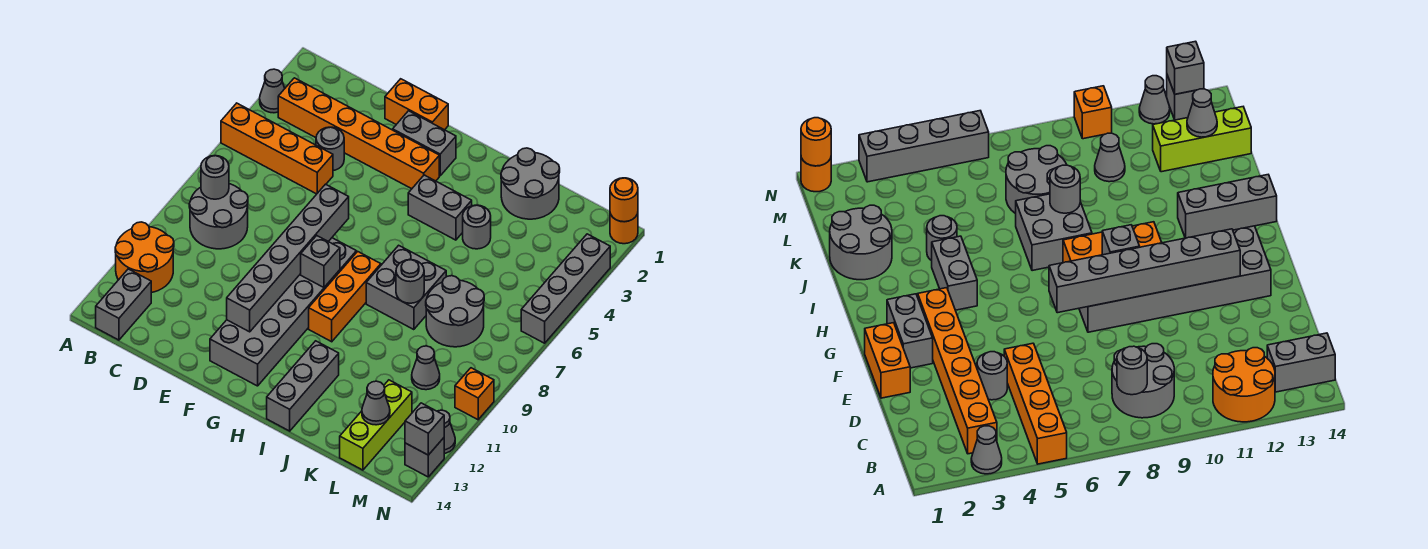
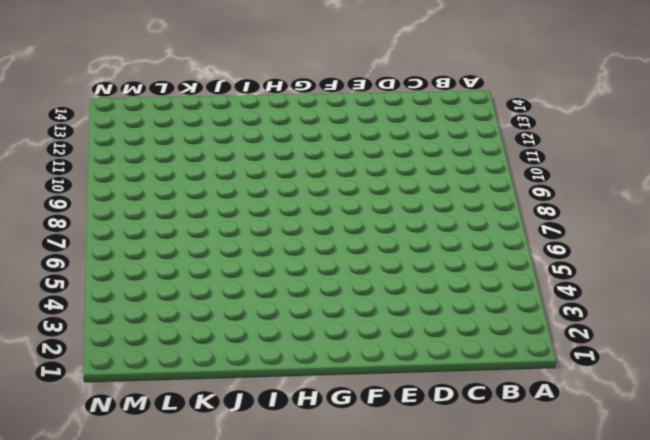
none -> grey 1x1 cone [260,69,285,113]
none -> orange 1x4 brick [221,103,333,194]
none -> orange 2x2 round brick [115,222,174,293]
none -> orange 1x6 brick [278,78,439,189]

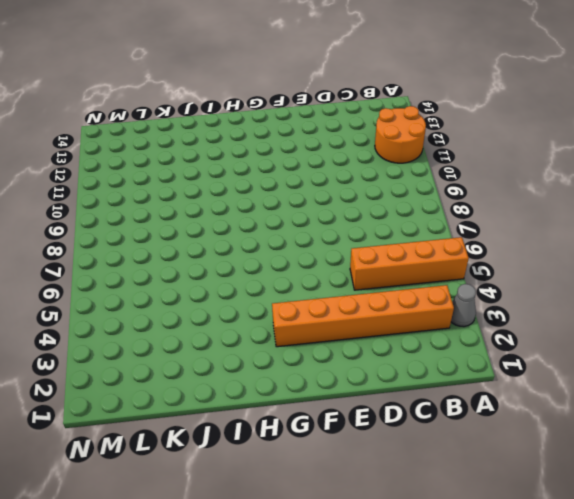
none -> grey 2x2 round brick [189,184,248,249]
none -> grey 1x2 brick [96,269,151,340]
none -> grey 1x1 round brick [316,127,344,171]
none -> orange 1x2 brick [385,79,448,130]

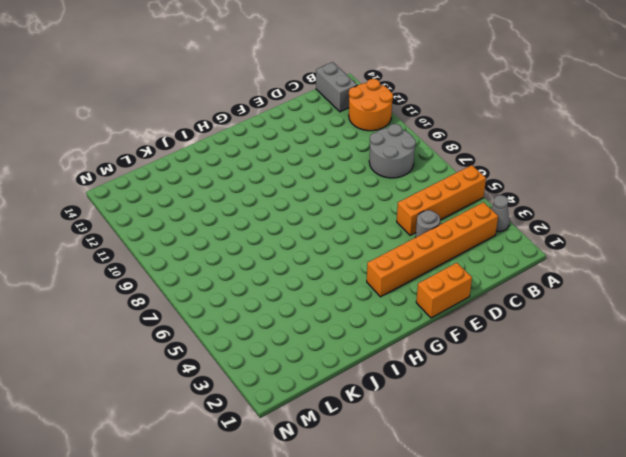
none -> grey 1x2 brick [393,111,456,176]
none -> grey 2x6 brick [210,238,356,386]
none -> grey 1x2 brick [408,175,472,240]
none -> orange 1x3 brick [309,252,381,342]

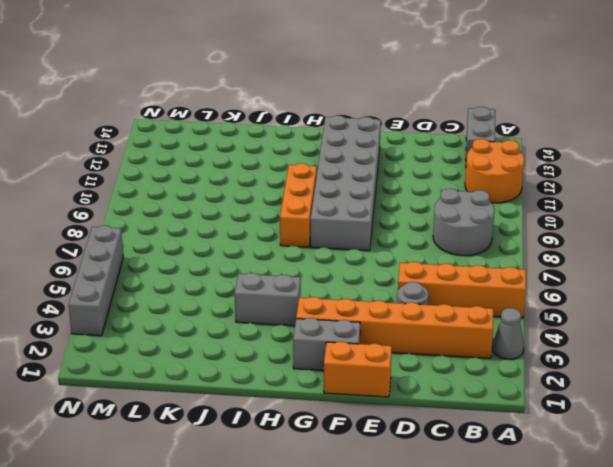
none -> grey 2x2 brick [366,245,446,330]
none -> grey 1x3 brick [267,341,339,431]
none -> grey 2x2 round brick [501,148,560,219]
none -> grey 1x1 round brick [463,205,491,249]

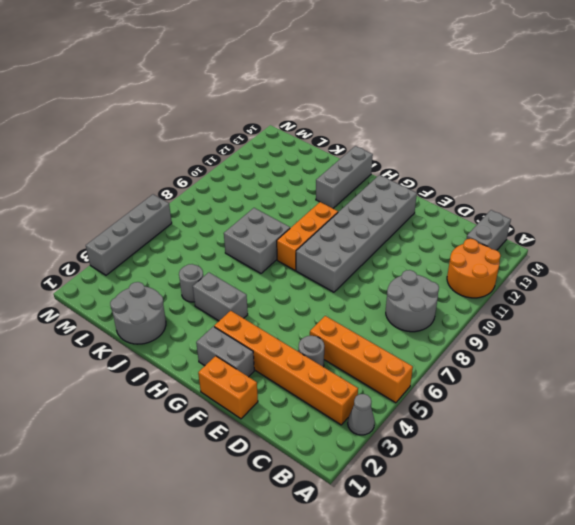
none -> grey 2x2 round brick [426,276,484,347]
none -> grey 1x1 cone [412,346,440,390]
none -> lime 1x3 brick [340,380,412,470]
none -> orange 1x1 round brick [610,214,638,244]

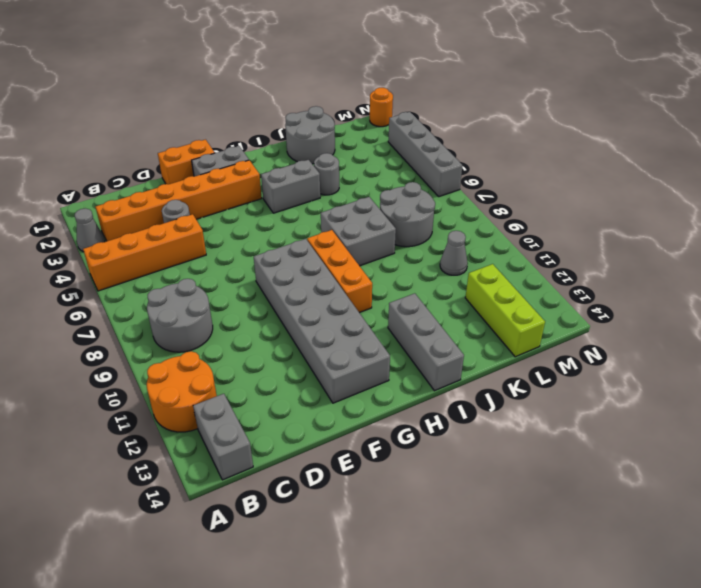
none -> orange 1x1 brick [455,368,494,420]
none -> grey 1x1 cone [437,410,455,453]
none -> grey 1x1 brick [405,438,444,477]
none -> grey 1x1 round brick [201,156,229,199]

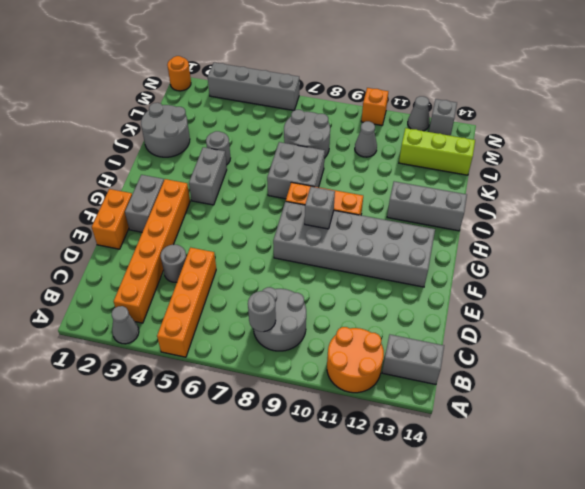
none -> grey 1x6 brick [227,184,349,332]
none -> grey 1x1 round brick [396,260,424,303]
none -> grey 1x1 cone [362,381,390,425]
none -> orange 1x1 round brick [610,178,638,222]

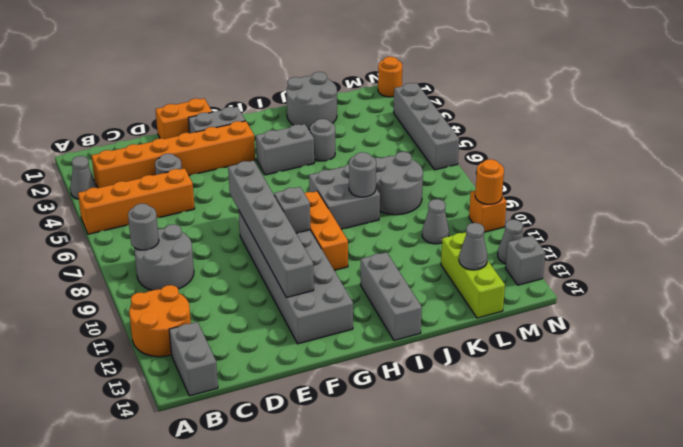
orange 1x1 round brick [475,159,504,204] -> orange 1x1 round brick moved to [610,178,638,222]
none -> grey 1x1 brick [405,403,444,455]

